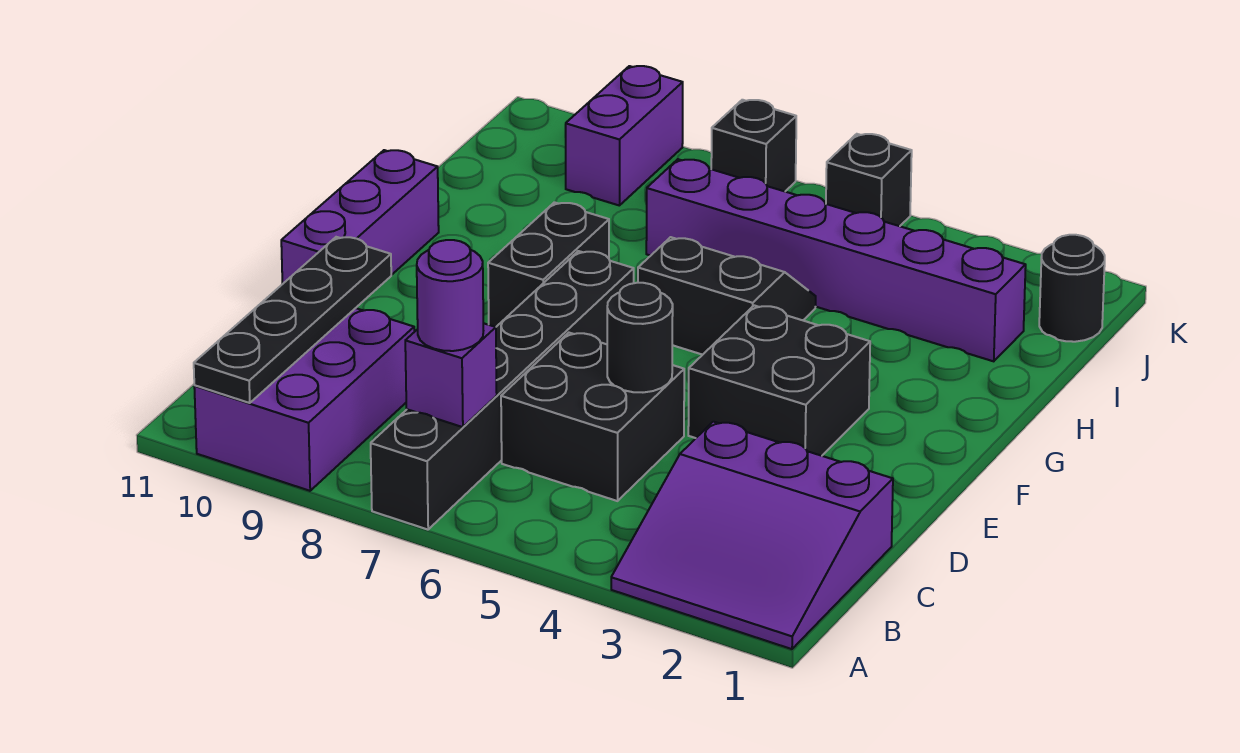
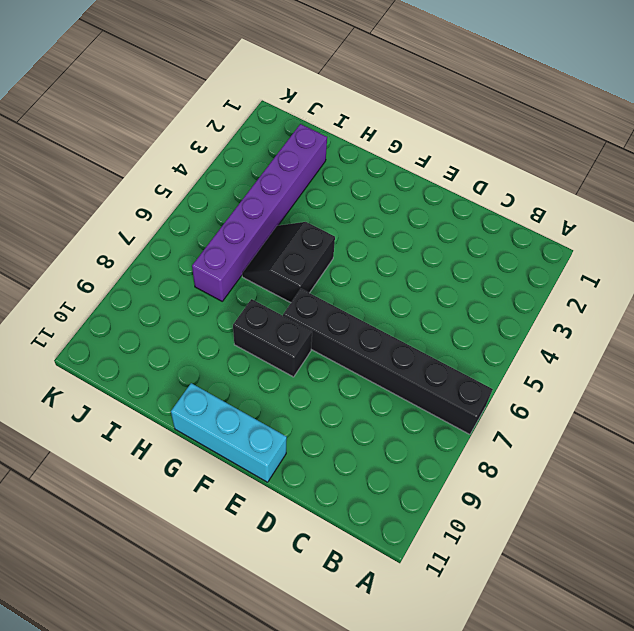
cyan 1x3 brick [171,383,287,482] -> purple 1x3 brick [281,150,439,284]
none -> purple 3x3 slope [611,422,893,649]
none -> purple 2x3 brick [194,308,414,491]
none -> black 2x2 brick [501,333,684,501]

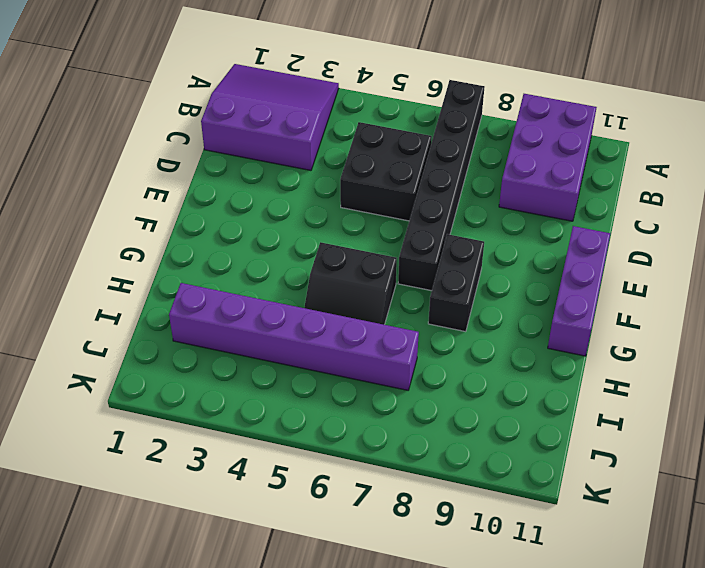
none -> black 2x2 brick [688,305,870,456]
none -> black 1x1 round brick [1039,235,1105,342]
none -> purple 1x2 brick [565,66,683,206]

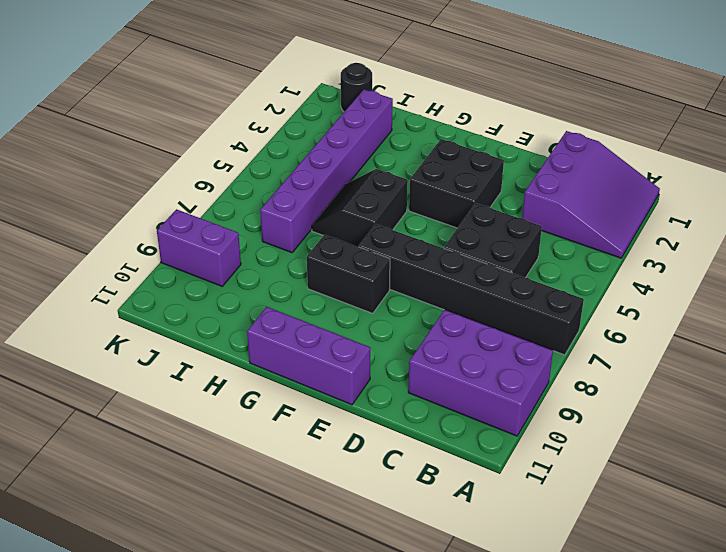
none -> black 1x1 brick [826,134,912,226]
none -> black 1x1 brick [711,100,796,191]
none -> black 1x4 plate [194,237,391,403]

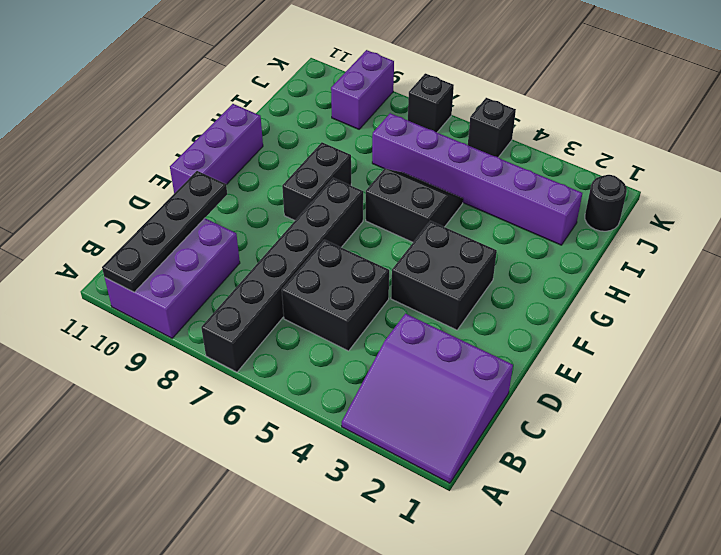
none -> purple 1x1 brick [405,323,497,427]
none -> black 1x1 round brick [607,283,673,392]
none -> purple 1x1 round brick [417,240,483,351]

